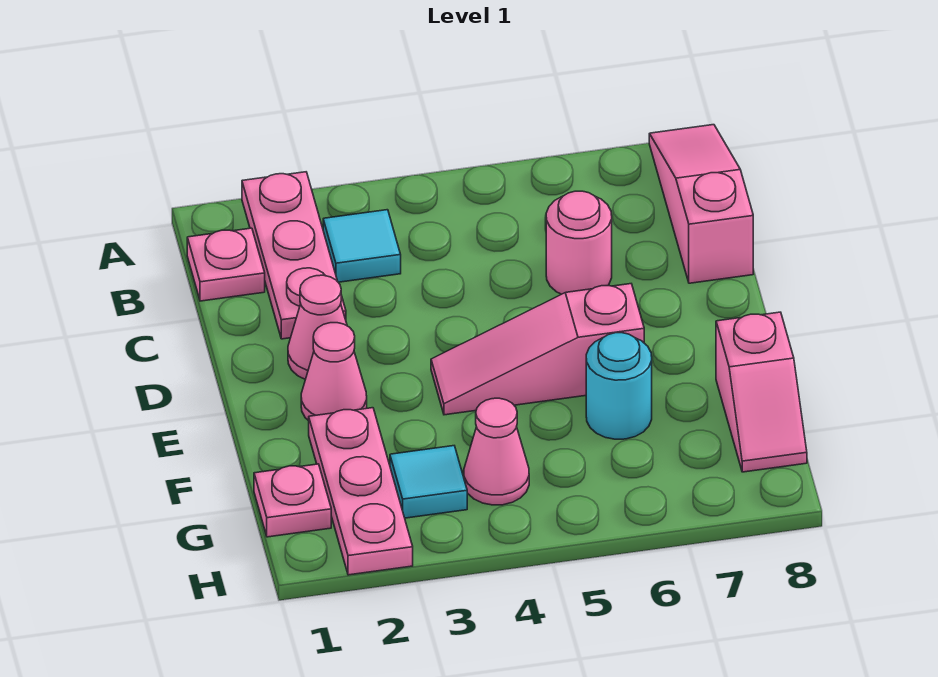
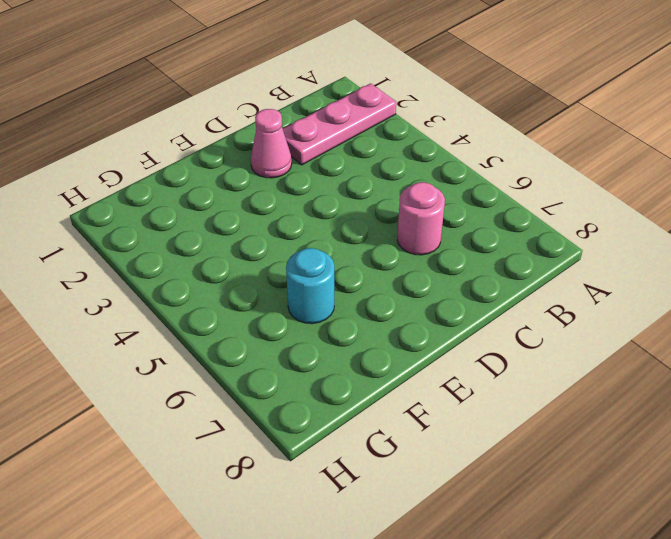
none -> pink 1x3 slope [649,125,753,283]
none -> pink 1x1 plate [187,228,265,301]
none -> cyan 1x1 tile [323,210,401,282]

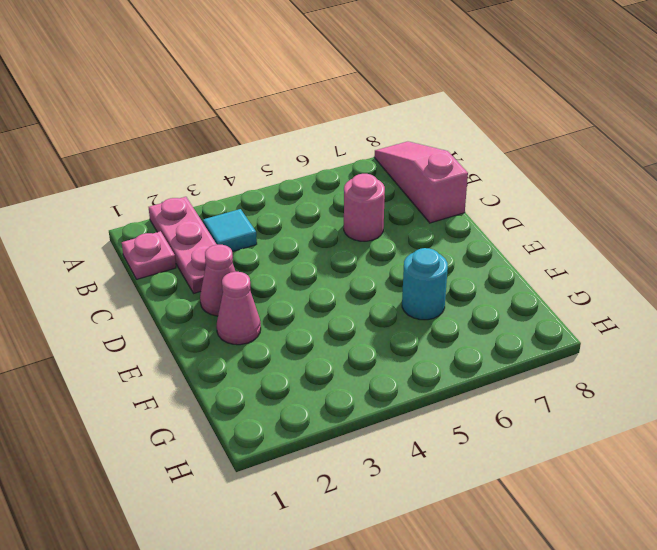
none -> pink 1x3 slope [431,284,644,415]
none -> pink 1x3 plate [309,408,413,575]
none -> pink 1x2 slope [716,312,807,472]

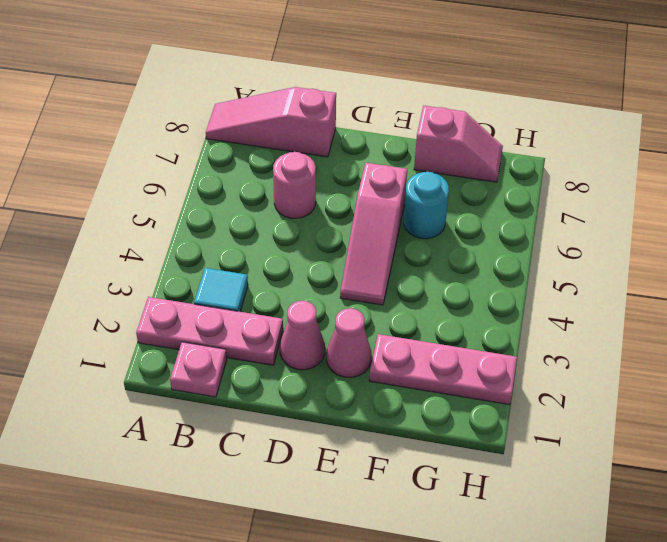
none -> pink 1x1 plate [254,464,331,537]
none -> cyan 1x1 tile [390,446,467,518]
none -> pink 1x1 cone [464,398,529,505]

